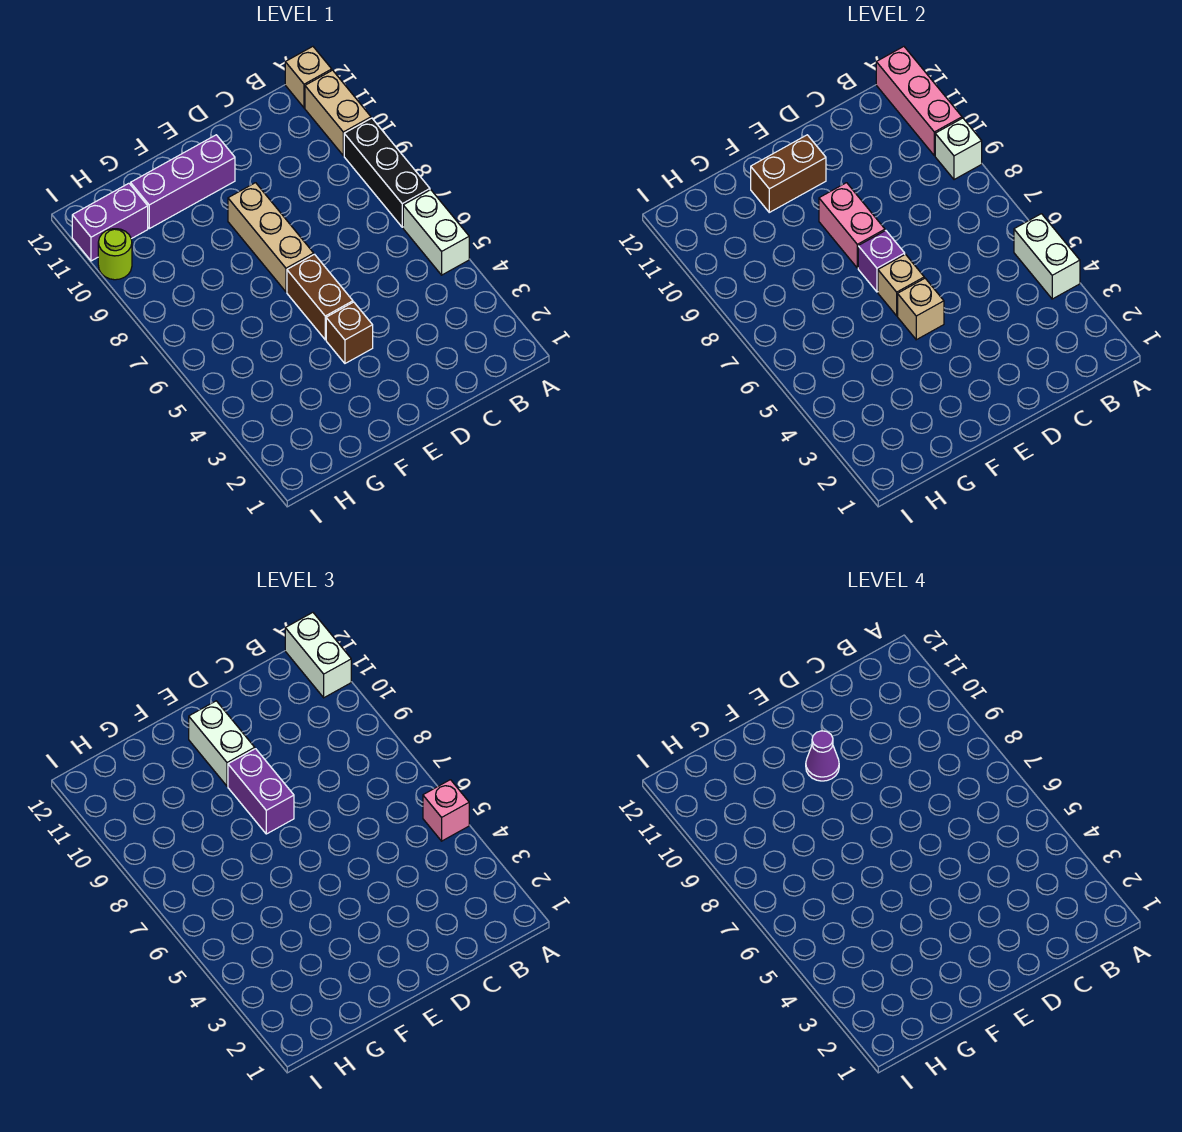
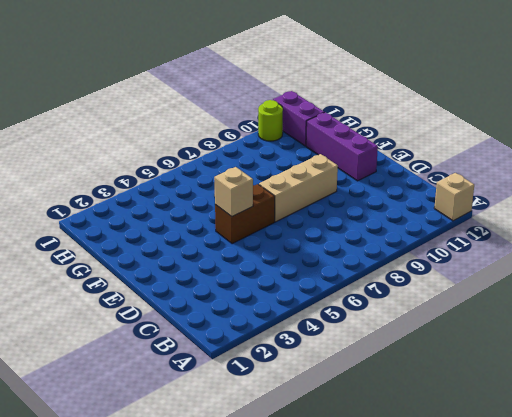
none -> white 1x2 brick [403,190,469,275]
none -> black 1x3 brick [344,118,430,227]
none -> tan 1x2 brick [305,70,371,156]

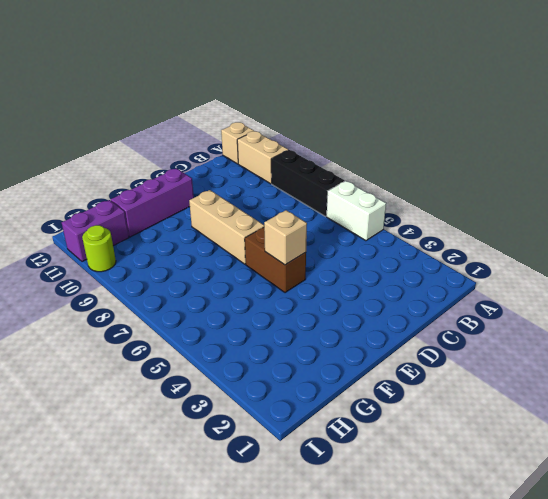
none -> brown 1x1 brick [326,302,373,363]
none -> white 1x2 brick [1014,214,1080,299]
none -> white 1x1 brick [935,118,982,180]

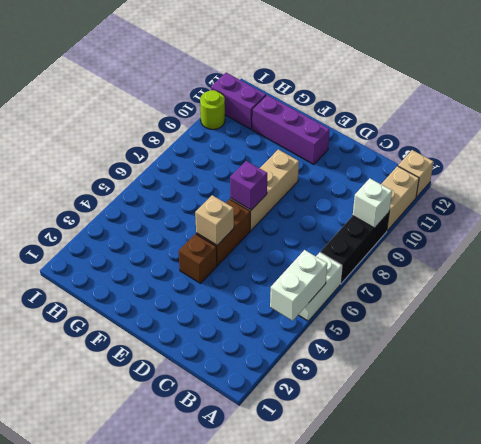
none -> pink 1x3 brick [876,47,962,156]
none -> tan 1x1 brick [878,254,924,316]
none -> pink 1x2 brick [819,183,885,268]

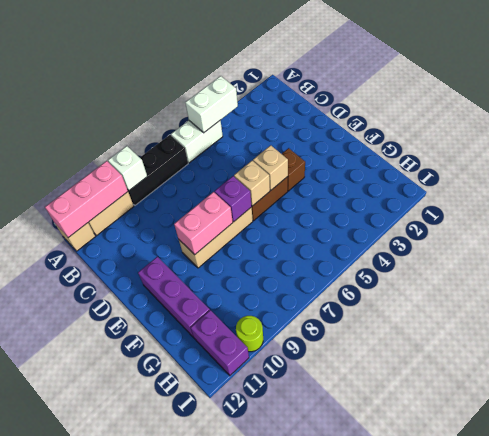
none -> brown 1x2 brick [751,135,826,212]
none -> pink 1x1 brick [423,780,469,841]
none -> white 1x2 brick [285,613,351,698]

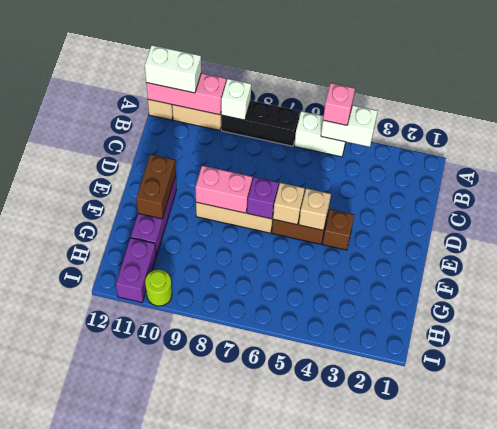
none -> purple 1x2 brick [228,749,294,834]
none -> white 1x2 brick [189,701,255,786]
none -> purple 1x1 cone [806,731,839,781]

